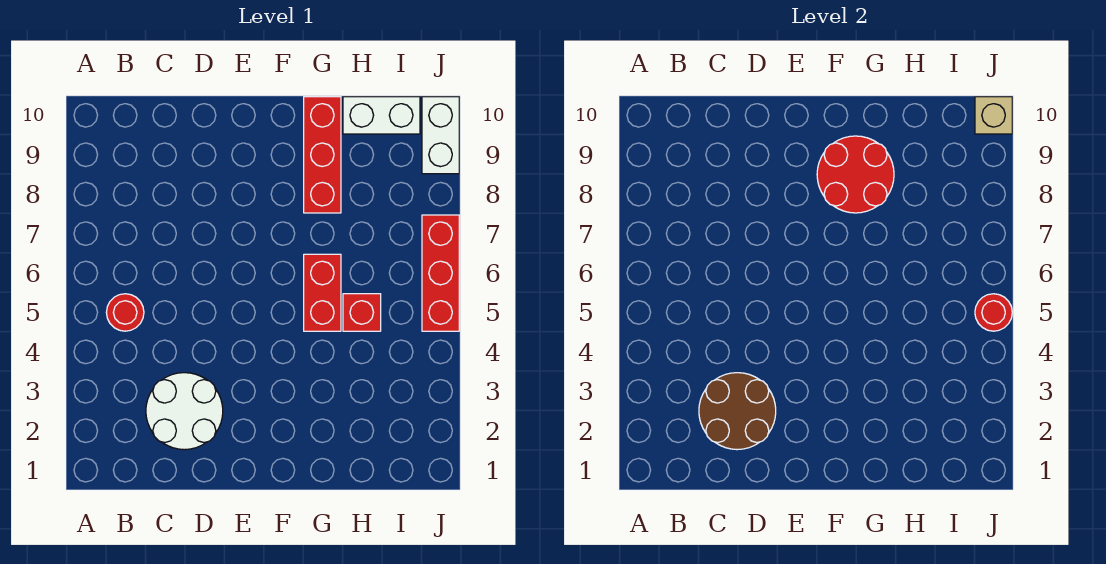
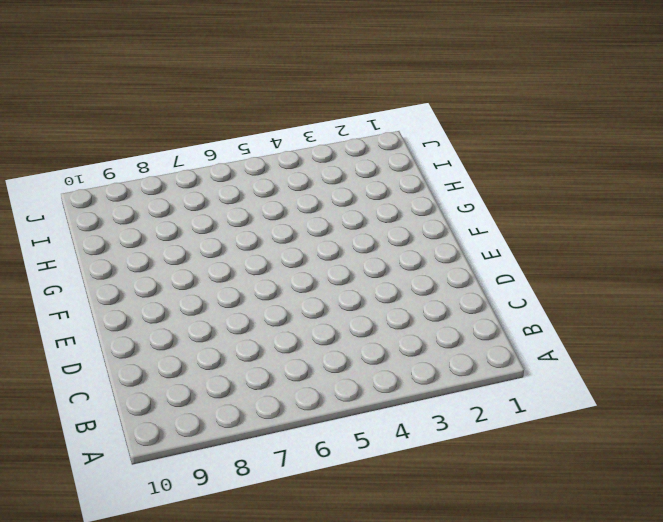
none -> red 1x1 round brick [106,294,144,331]
none -> white 2x2 round brick [146,373,223,450]
none -> red 1x2 brick [304,254,341,331]

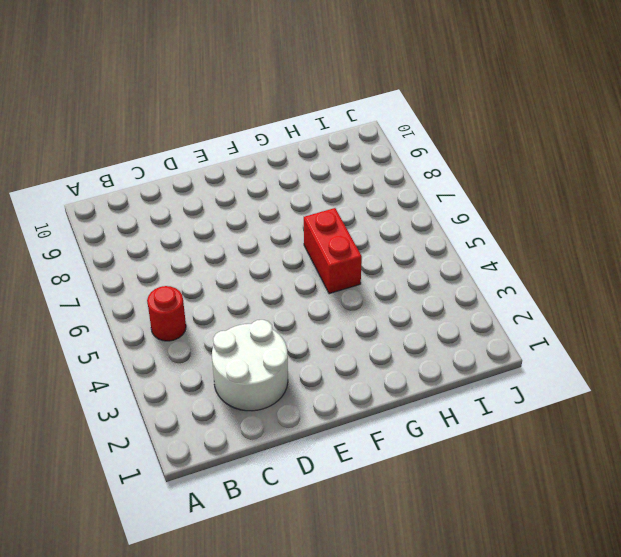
none -> red 1x3 brick [304,97,341,213]
none -> red 1x1 brick [343,294,381,331]
none -> white 1x2 brick [343,97,420,134]

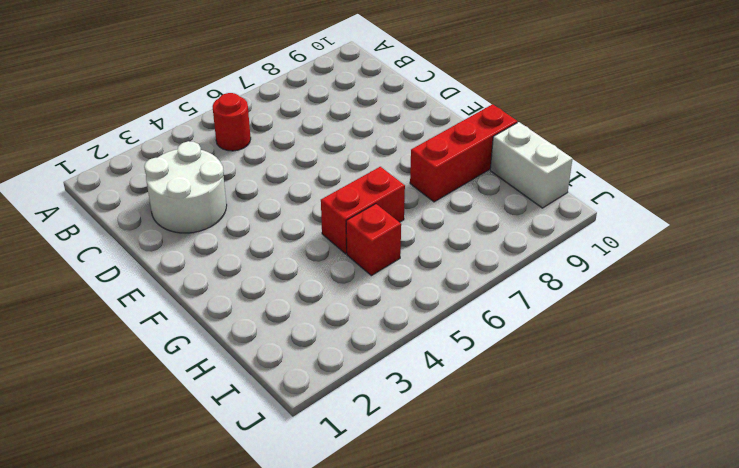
none -> red 1x3 brick [422,215,459,331]
none -> white 1x2 brick [422,97,459,174]
none -> brown 2x2 round brick [699,373,776,450]

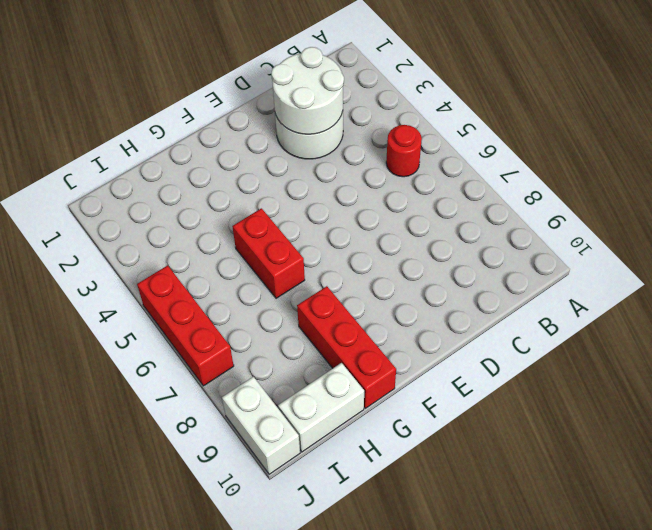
white 2x2 round brick [271,47,344,134] -> brown 2x2 round brick [699,373,776,450]
none -> red 1x1 brick [343,294,381,331]
none -> red 2x2 round brick [817,136,894,213]
none -> red 1x1 round brick [975,294,1012,331]

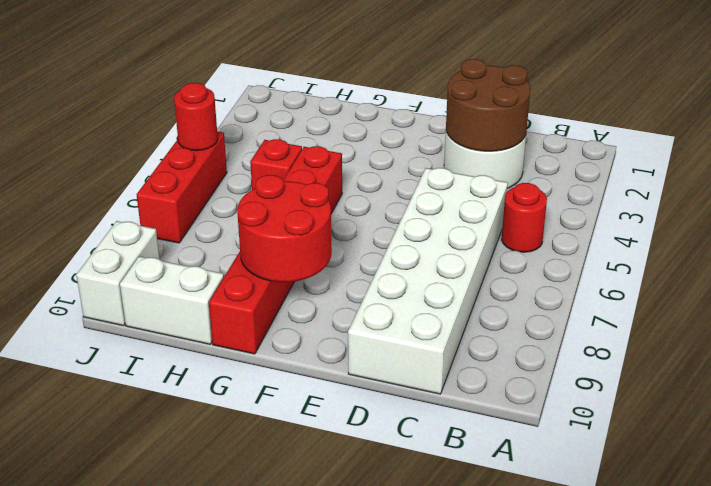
white 2x6 brick [348,168,508,394] -> none
none -> tan 1x1 brick [975,97,1012,134]

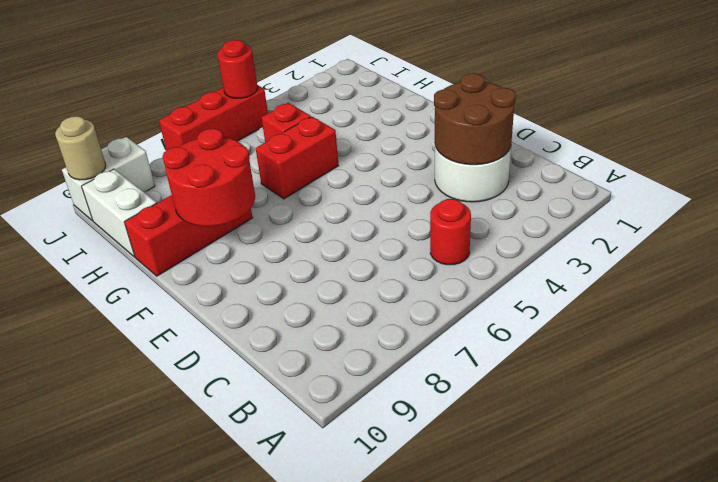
tan 1x1 round brick [55,116,106,180] -> tan 1x1 brick [975,97,1012,134]

